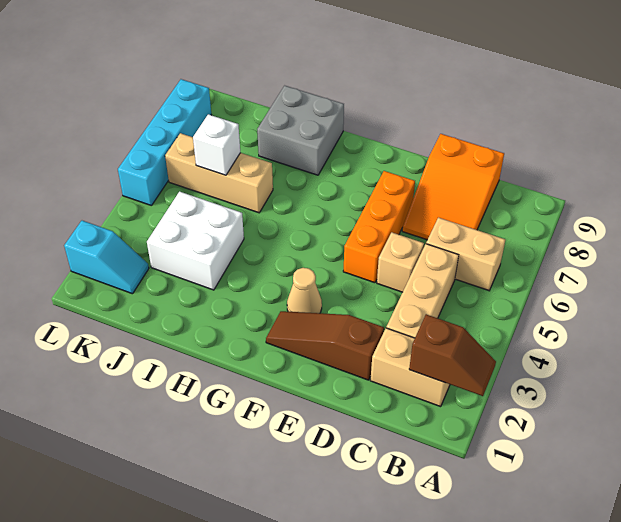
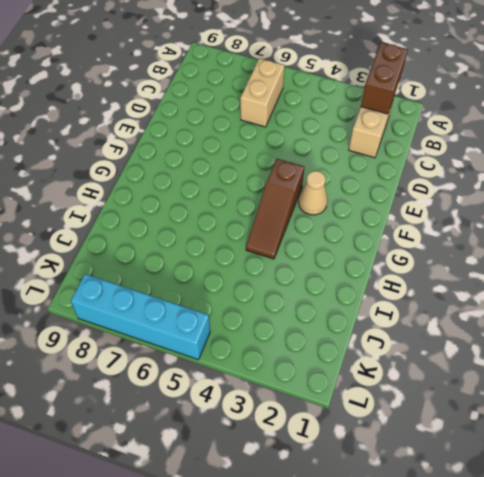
brown 1x2 brick [361,42,408,114] -> brown 1x2 slope [409,314,496,396]
brown 1x3 slope [246,159,304,259] -> brown 1x3 slope moved to [266,311,384,380]
none -> tan 1x3 brick [386,244,459,338]
none -> orange 2x3 slope [402,134,504,240]
none -> tan 1x1 brick [377,232,424,292]

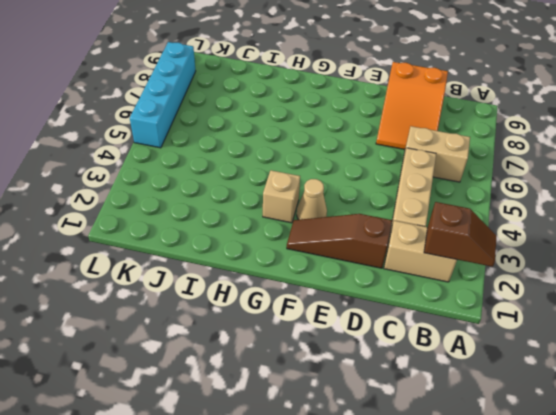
tan 1x1 brick [263,170,300,223] -> tan 1x1 brick moved to [377,232,424,292]
none -> orange 1x3 brick [343,171,415,283]
none -> grey 2x2 brick [257,86,344,175]
none -> white 2x2 brick [147,192,244,290]

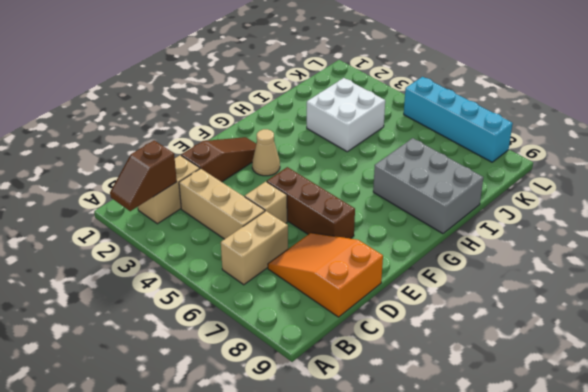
brown 1x3 brick [267,167,355,239] -> orange 1x3 brick [343,171,415,283]
grey 2x3 brick [373,138,484,234] -> grey 2x2 brick [257,86,344,175]
none -> tan 1x3 brick [165,133,273,213]
none -> cyan 1x2 slope [64,221,149,294]
none -> white 1x1 brick [193,114,240,175]

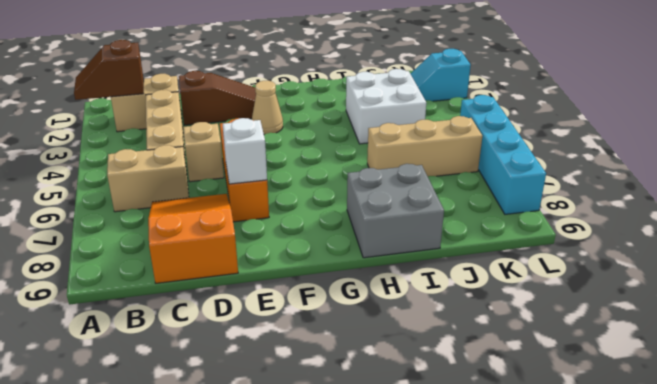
white 1x1 brick [223,118,267,184] -> white 1x1 brick moved to [193,114,240,175]

